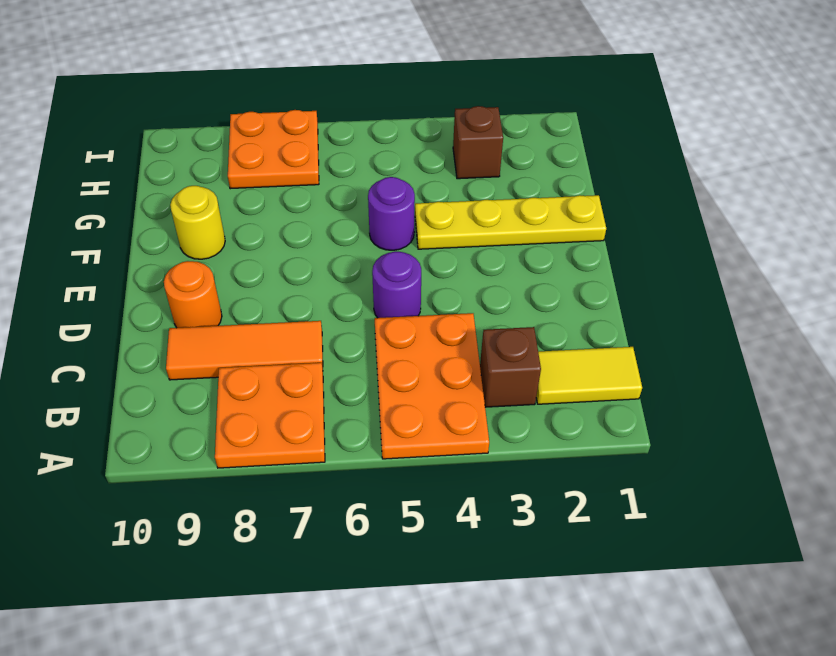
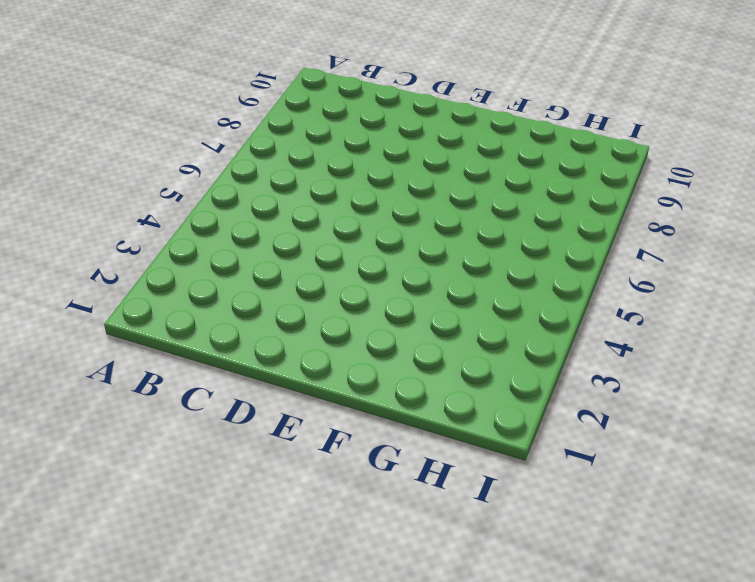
none -> orange 2x3 plate [375,313,489,459]
none -> orange 2x2 plate [215,363,325,468]
none -> yellow 1x2 tile [536,347,642,404]

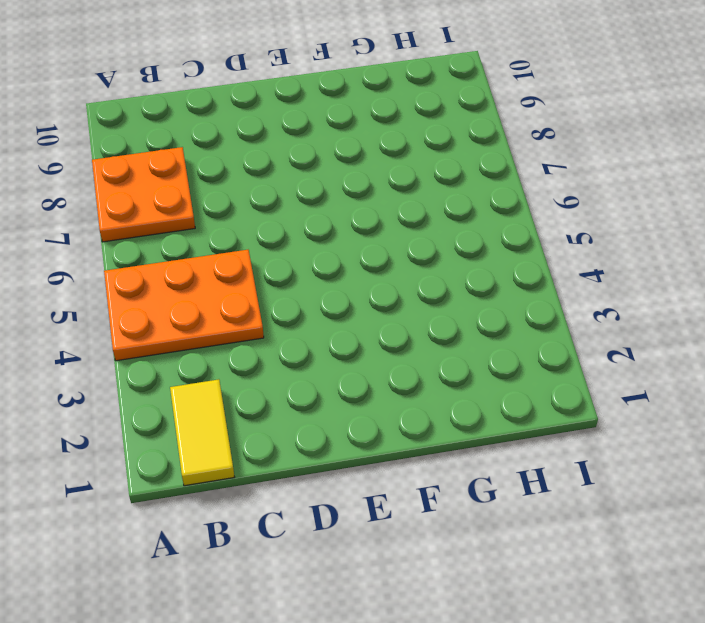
none -> brown 1x1 brick [480,327,541,407]
none -> orange 1x3 tile [166,321,323,380]
none -> purple 1x1 round brick [372,252,421,318]

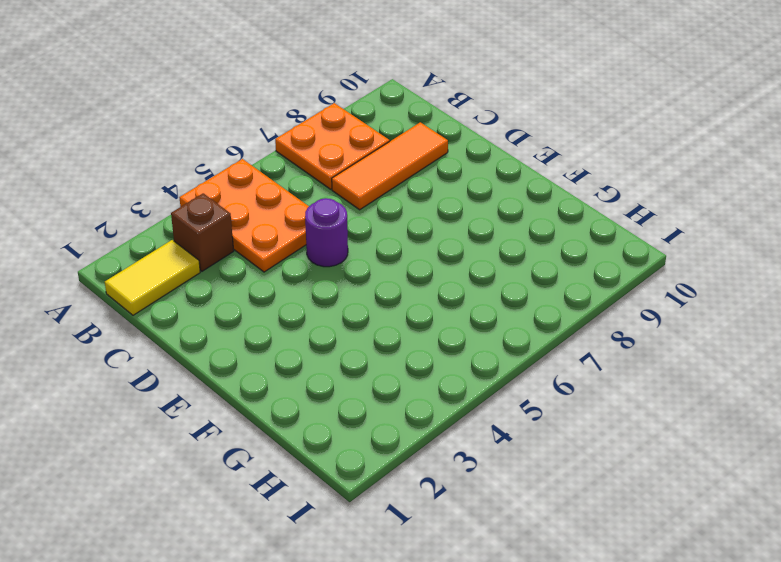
none -> orange 1x1 round brick [164,261,222,328]
none -> yellow 1x4 plate [415,195,606,249]
none -> purple 1x1 round brick [368,177,415,250]

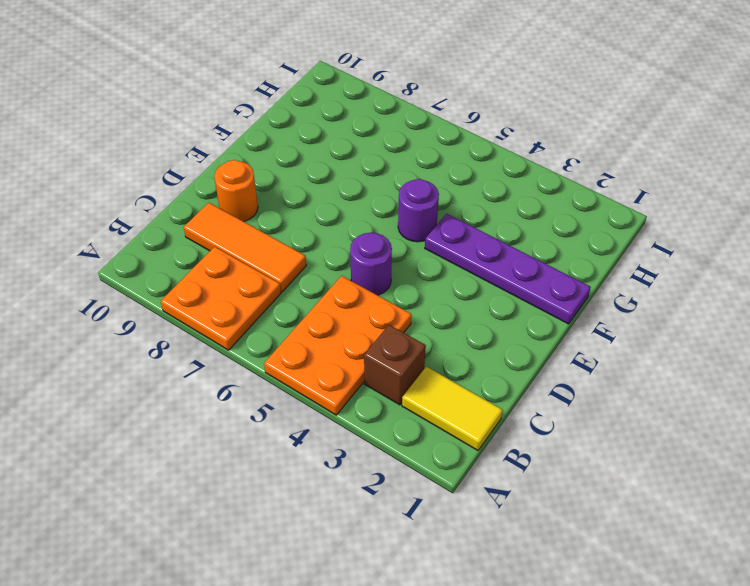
purple 1x4 plate [425,214,591,324] -> yellow 1x4 plate [415,195,606,249]
none -> yellow 1x1 round brick [170,186,225,259]
none -> brown 1x1 brick [453,106,503,179]
none -> orange 2x2 plate [228,110,319,189]

